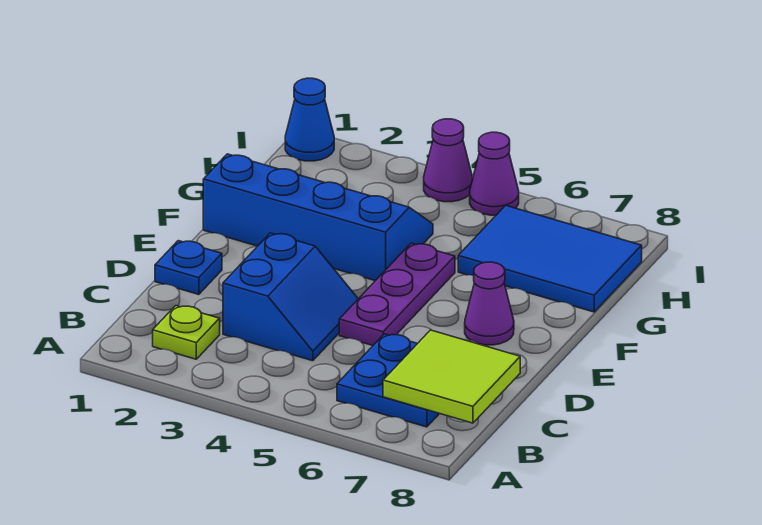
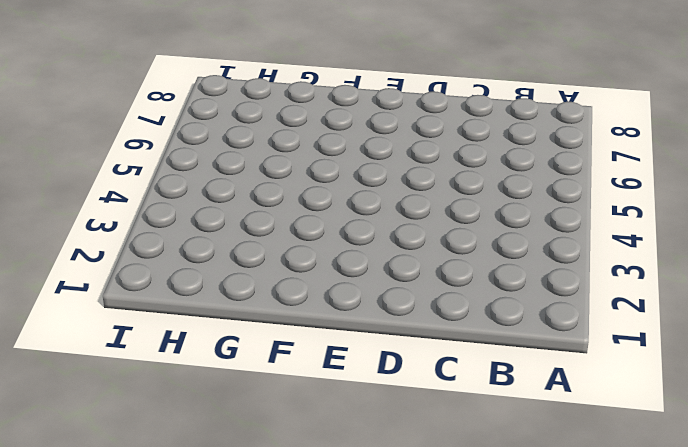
none -> lime 1x1 plate [153,306,220,359]
none -> blue 2x2 plate [337,334,439,427]
none -> blue 2x2 slope [223,233,358,361]

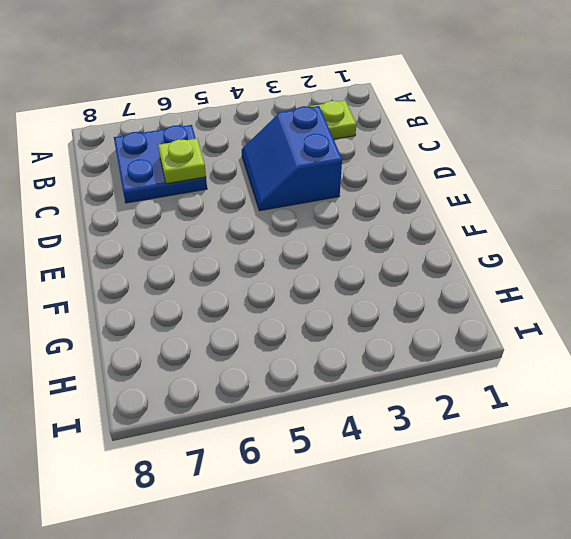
lime 1x1 plate [158,139,206,184] -> none
none -> blue 1x1 plate [155,241,222,294]
none -> purple 1x3 plate [339,243,455,346]
none -> purple 1x1 cone [465,262,514,345]

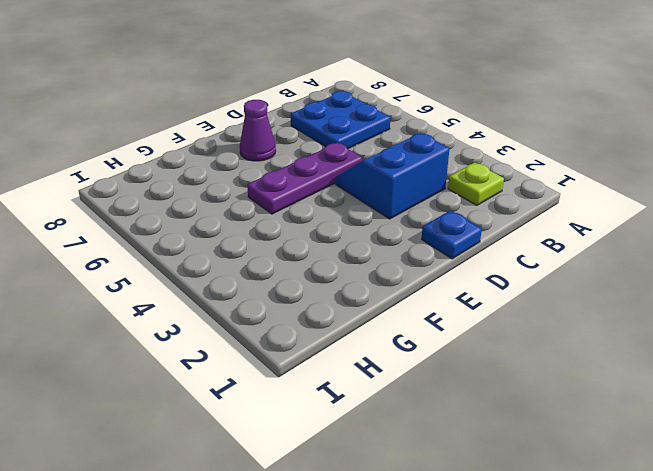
none -> blue 2x4 slope [203,154,433,281]
none -> blue 2x3 tile [458,205,642,312]
none -> blue 1x1 cone [285,78,334,161]

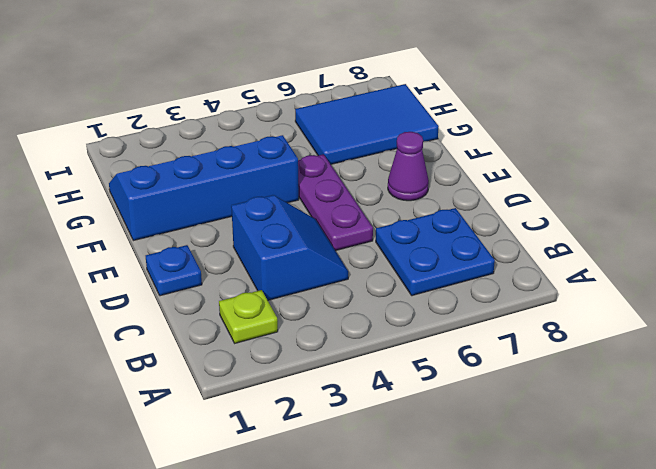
none -> blue 1x1 cone [285,78,334,161]
none -> purple 1x1 cone [424,119,473,202]
none -> purple 1x1 cone [470,132,519,215]

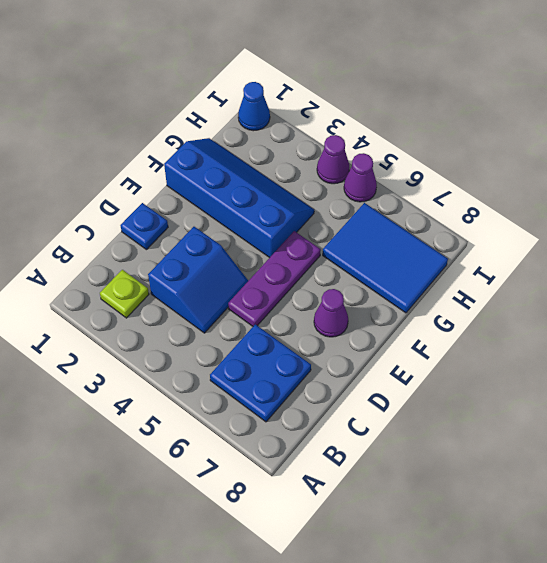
none -> lime 2x2 tile [383,330,520,423]

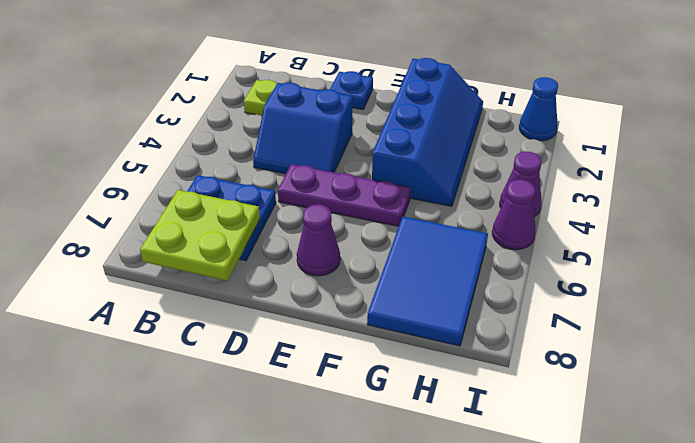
lime 2x2 plate [140,190,260,281] -> lime 2x2 tile [383,330,520,423]

